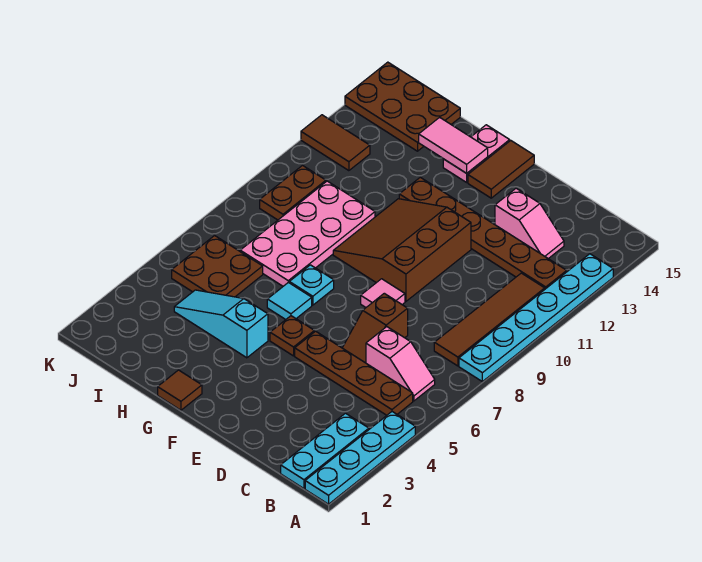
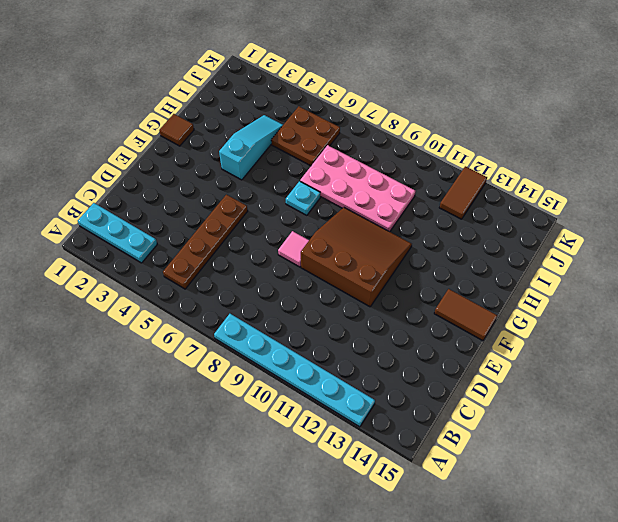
none -> cyan 1x4 plate [305,412,415,504]
none -> pink 1x2 slope [366,327,435,401]
none -> brown 1x4 tile [434,273,545,366]

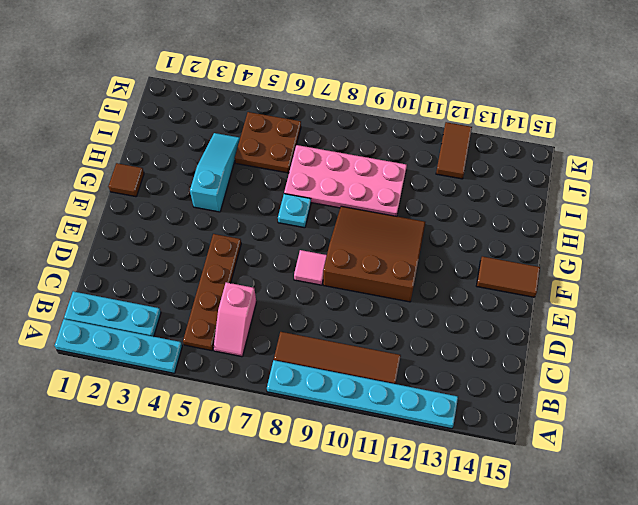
none -> brown 1x6 plate [399,177,567,289]
none -> pink 1x2 slope [495,188,564,259]
none -> brown 1x2 slope [343,293,408,363]

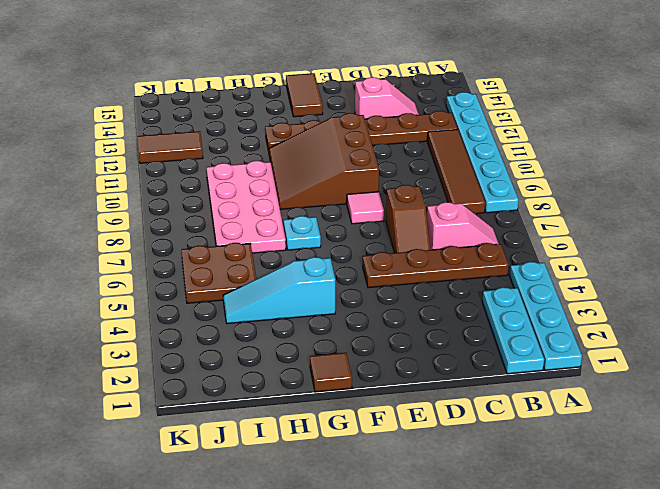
none -> brown 1x1 plate [270,316,314,356]
none -> cyan 1x1 tile [267,282,312,319]
none -> pink 1x2 plate [443,125,510,182]

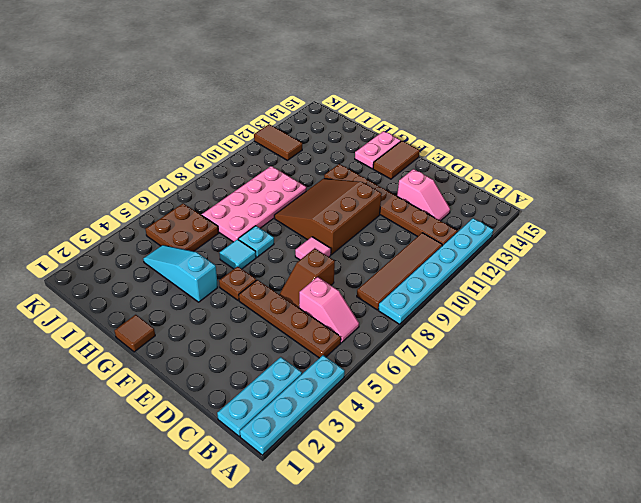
none -> brown 2x3 plate [345,62,460,151]
none -> brown 1x2 plate [260,166,326,220]
none -> pink 1x2 tile [419,117,488,173]

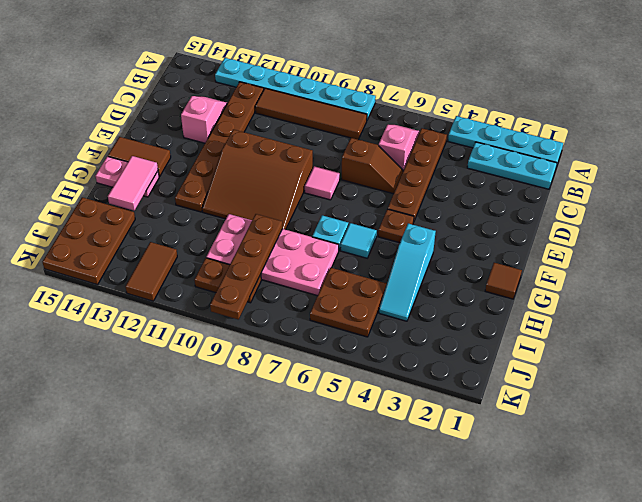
brown 1x4 plate [210,214,282,320] -> none

